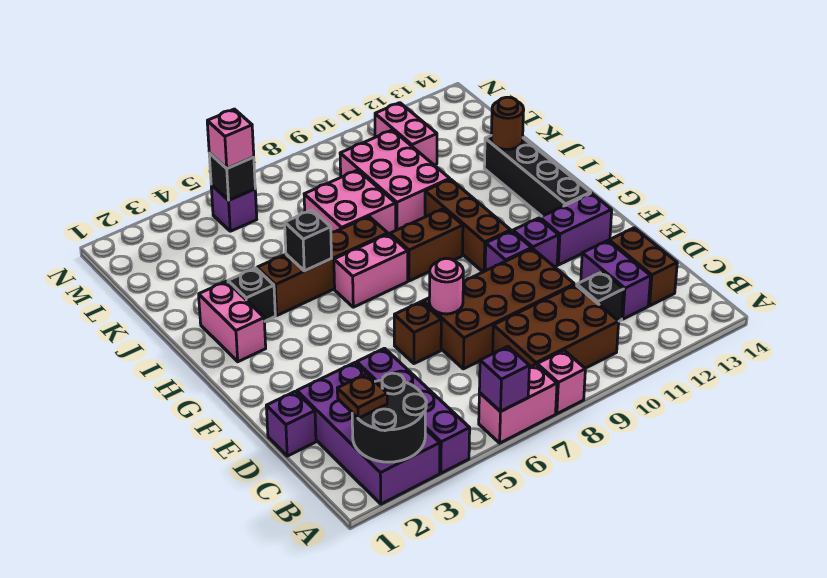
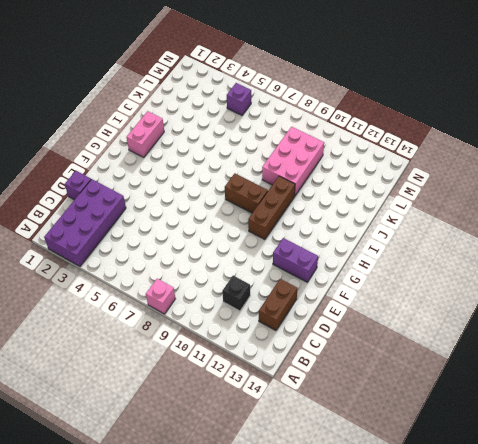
none -> purple 1x4 brick [357,348,470,473]
none -> pink 1x2 brick [479,364,557,443]
none -> brown 2x3 brick [493,285,619,368]
none -> purple 1x2 brick [581,241,651,319]

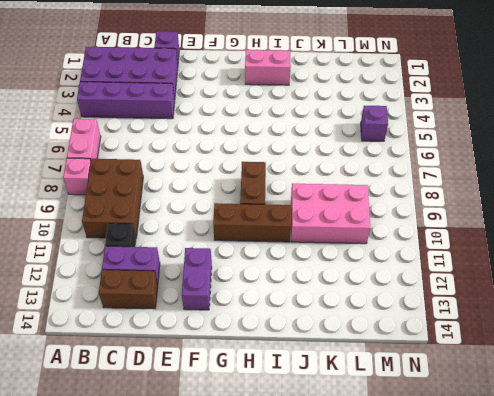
none -> brown 2x4 brick [423,249,574,369]
none -> brown 1x1 brick [394,302,441,364]
none -> purple 1x1 brick [485,231,532,271]
none -> purple 1x1 brick [513,218,559,267]

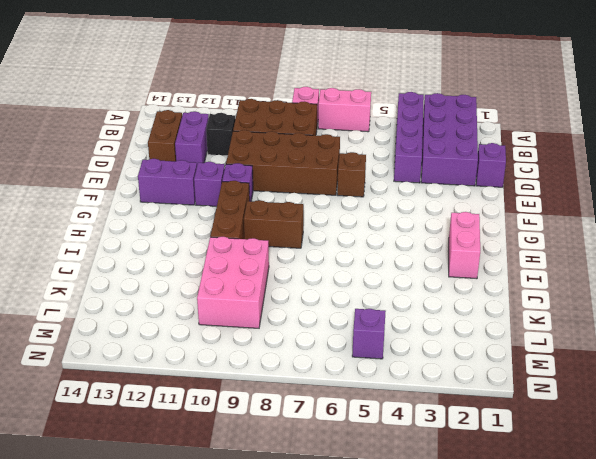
none -> black 1x4 brick [484,136,591,216]
none -> pink 1x2 brick [334,234,408,307]
none -> black 1x1 brick [228,268,275,322]
none -> brown 1x4 brick [257,217,388,315]

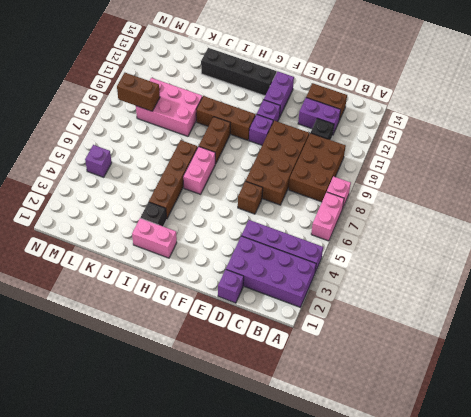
brown 1x2 brick [117,73,160,111] -> none
none -> pink 2x2 brick [304,170,396,235]
none -> pink 1x2 brick [375,103,437,165]
none -> black 2x2 round brick [352,373,426,462]
none -> purple 1x1 brick [479,347,529,412]

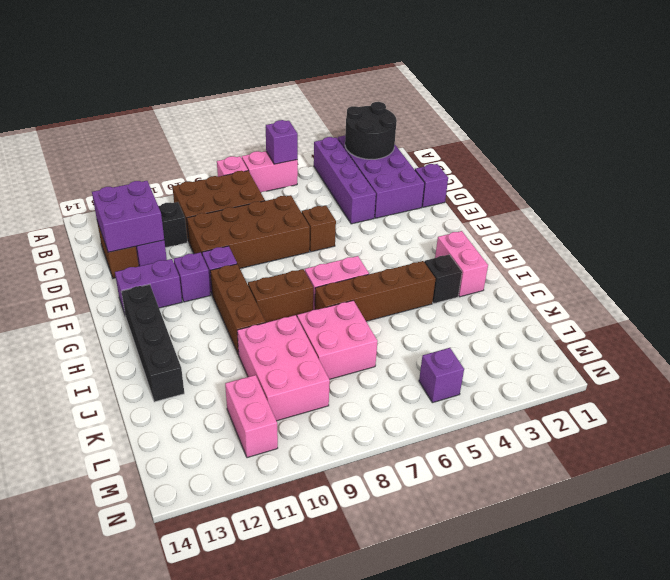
purple 2x2 brick [92,181,164,252] -> none
none -> pink 1x1 round brick [429,259,463,314]
none -> black 1x1 brick [285,210,332,271]
none -> brown 1x1 round brick [491,97,524,150]
none -> black 1x1 brick [209,153,255,200]

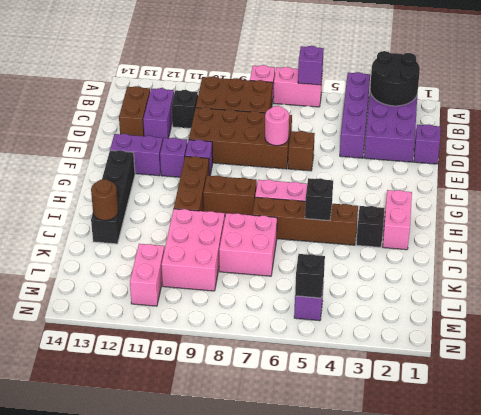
none -> brown 1x1 plate [337,374,387,418]
none -> pink 1x1 brick [207,109,254,168]

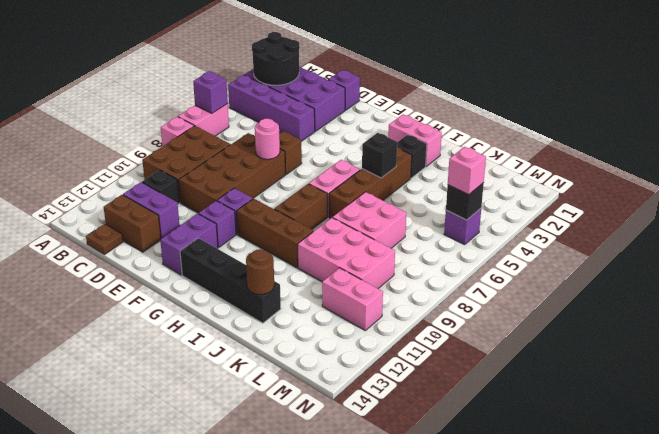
brown 1x1 plate [86,224,123,254] -> brown 1x1 plate moved to [337,374,387,418]

